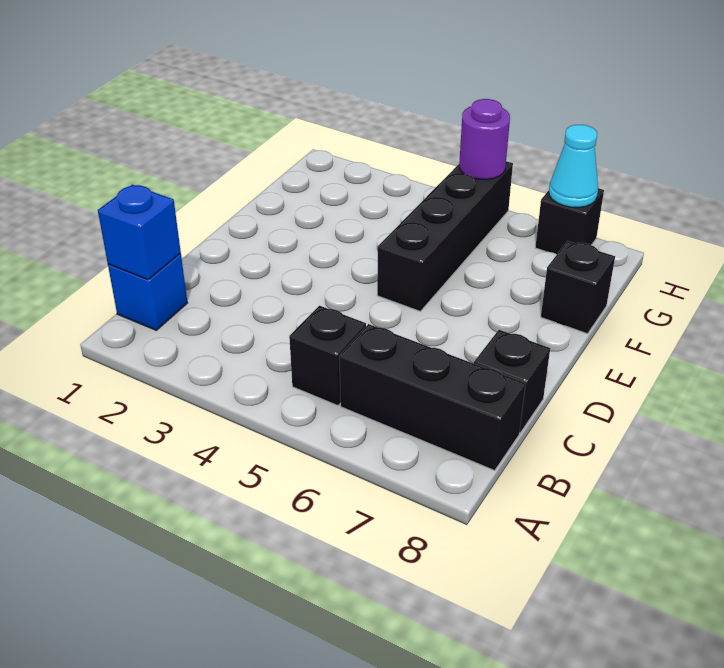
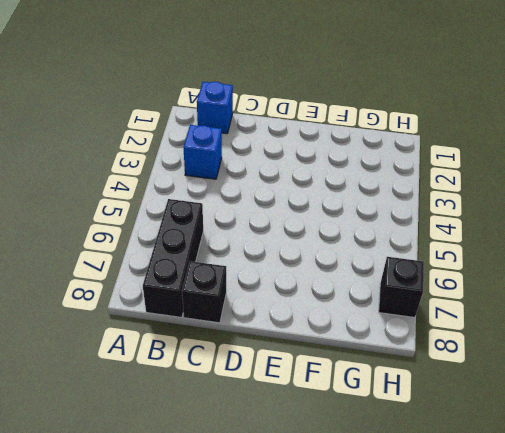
blue 1x1 brick [183,125,222,179] -> blue 1x1 brick moved to [98,185,181,279]
none -> black 1x1 brick [289,306,366,406]
none -> black 1x4 brick [377,161,513,311]

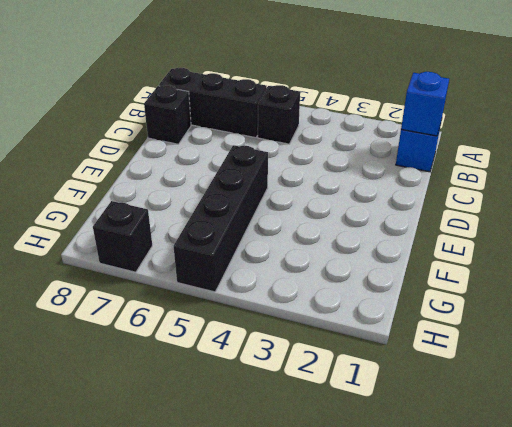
none -> black 1x1 brick [541,241,615,334]
none -> purple 1x1 round brick [459,99,510,179]

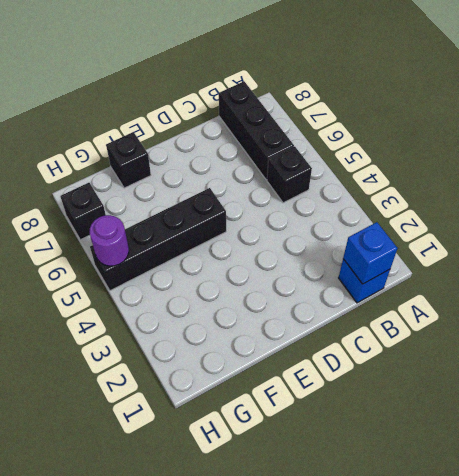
none -> black 1x1 brick [474,330,550,433]
none -> cyan 1x1 cone [549,125,598,208]

